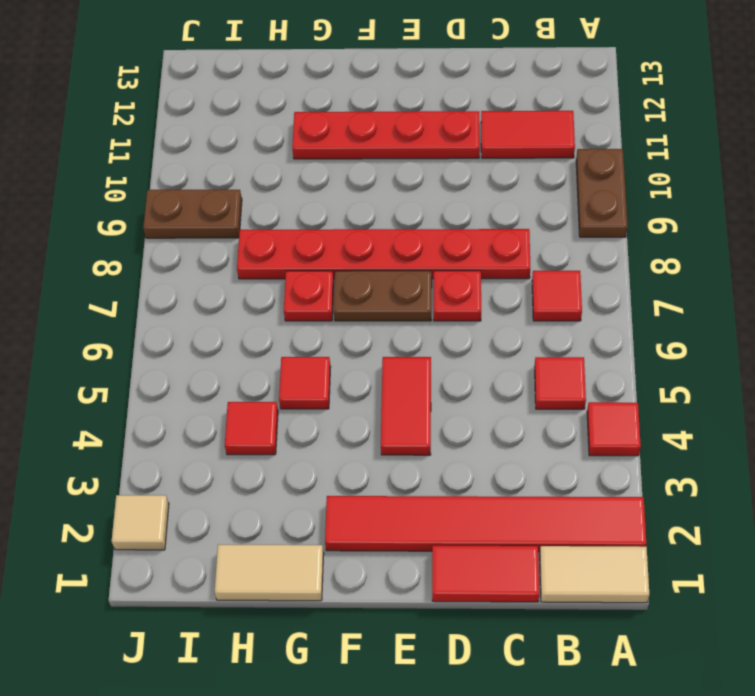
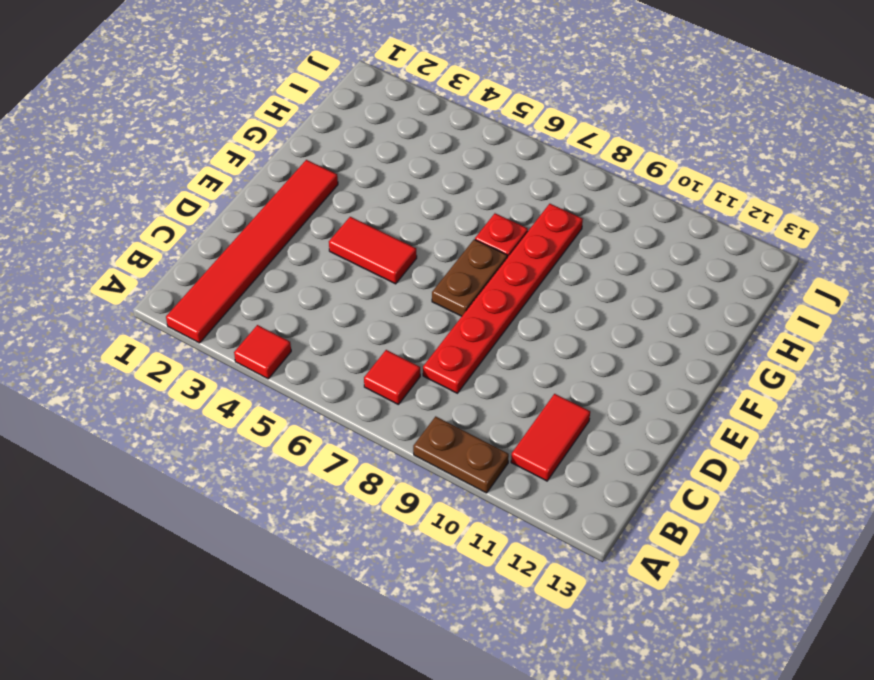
none -> tan 1x2 tile [540,546,649,603]
none -> red 1x1 tile [535,357,586,409]
none -> red 1x2 tile [432,546,539,602]

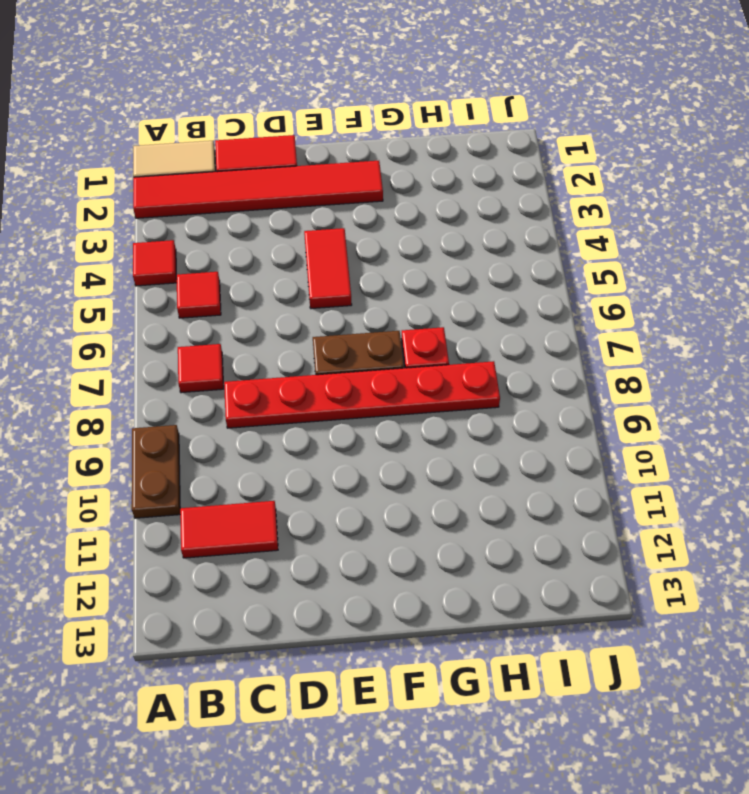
none -> red 1x1 plate [434,271,481,321]
none -> red 1x4 plate [292,111,480,159]
none -> tan 1x2 tile [215,544,324,601]

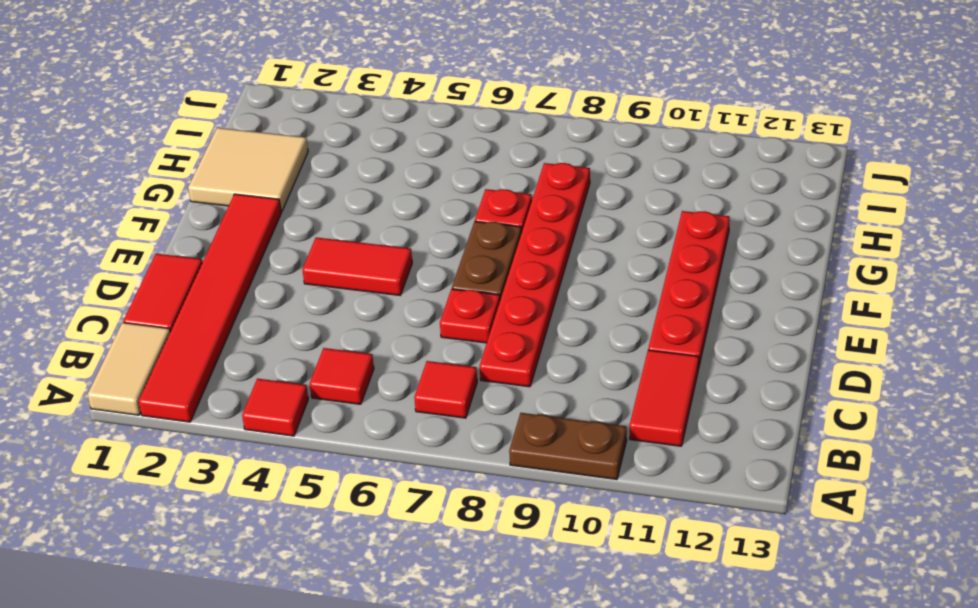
tan 2x2 tile [188,128,308,212] -> tan 1x2 tile [215,544,324,601]
none -> red 1x1 tile [279,357,331,409]
none -> red 1x1 tile [225,402,278,455]
none -> brown 1x2 plate [143,190,242,238]

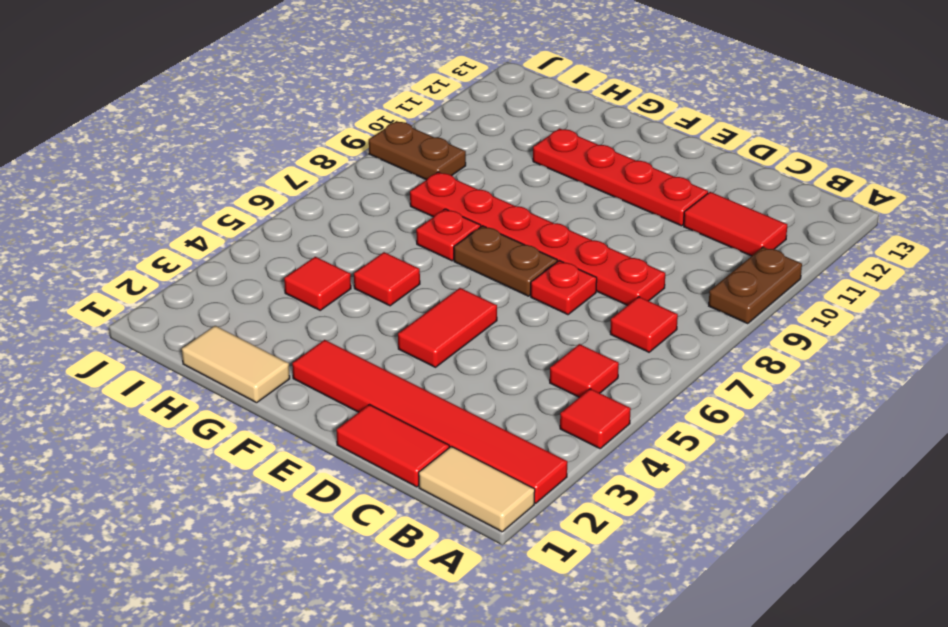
none -> tan 1x1 tile [112,495,169,550]

